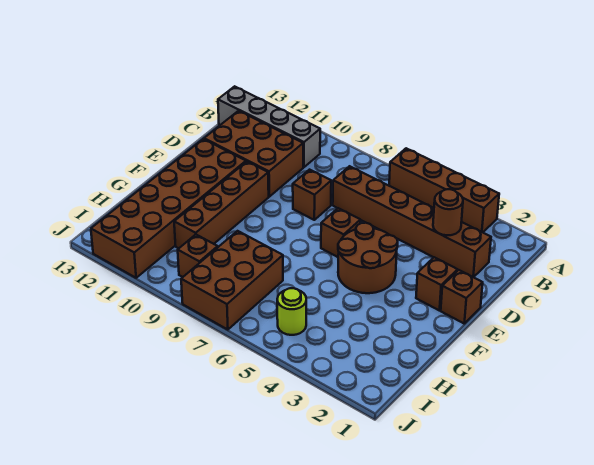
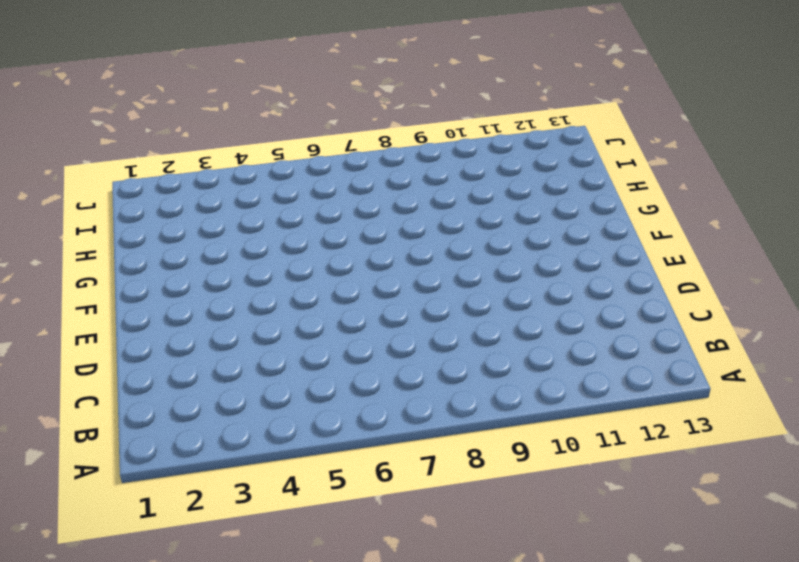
none -> brown 1x4 brick [389,148,499,232]
none -> grey 1x4 brick [218,86,320,167]
none -> brown 1x6 brick [333,166,491,277]

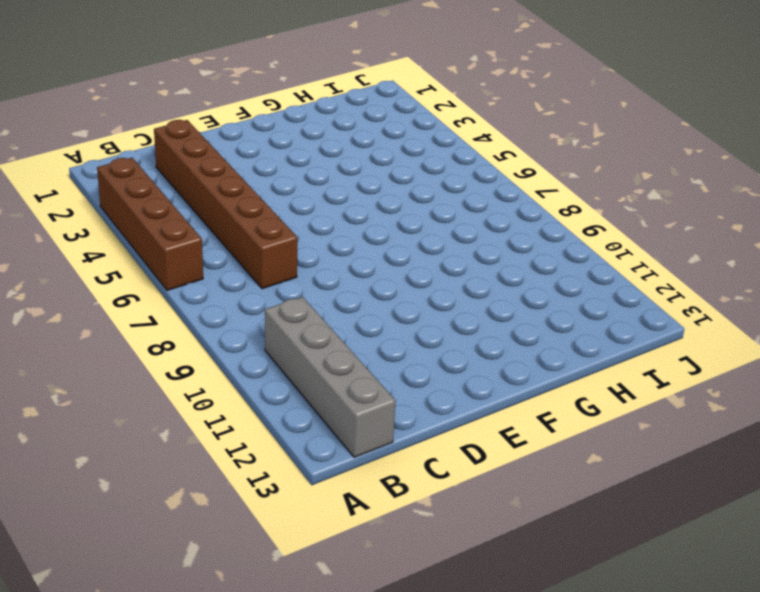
none -> brown 2x3 brick [204,111,303,197]
none -> brown 1x1 brick [293,170,331,220]
none -> brown 1x1 brick [441,270,483,323]

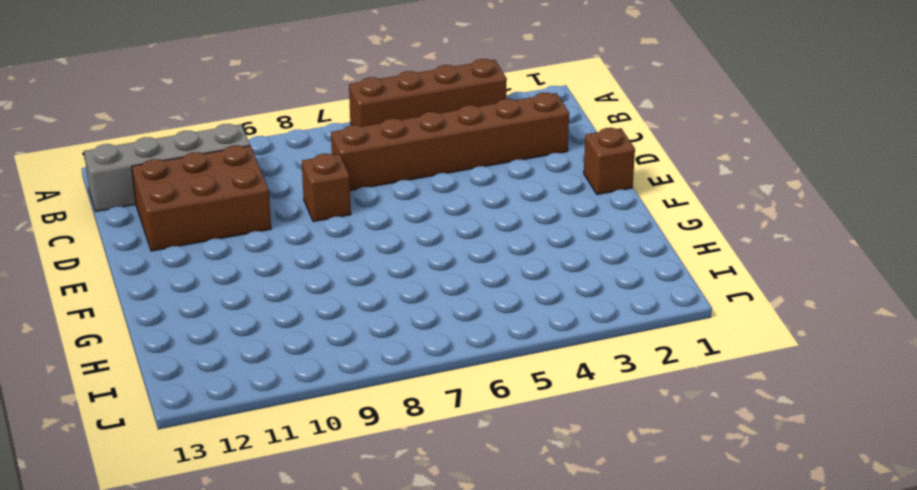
none -> brown 1x1 brick [416,257,458,310]
none -> brown 2x2 round brick [338,223,398,293]
none -> brown 1x1 brick [321,208,360,257]

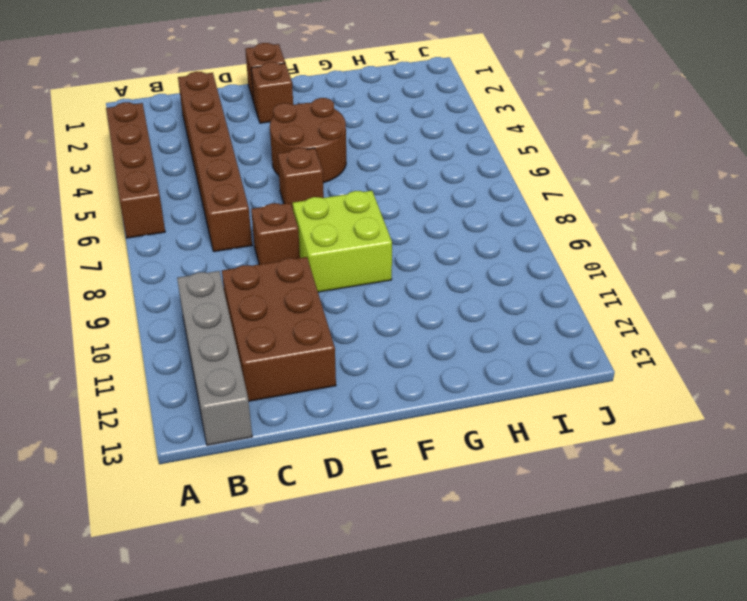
lime 2x2 brick [293,191,392,292] -> none
none -> brown 1x4 brick [174,162,269,249]
none -> brown 2x6 brick [91,139,246,278]
none -> brown 2x3 brick [181,231,283,330]

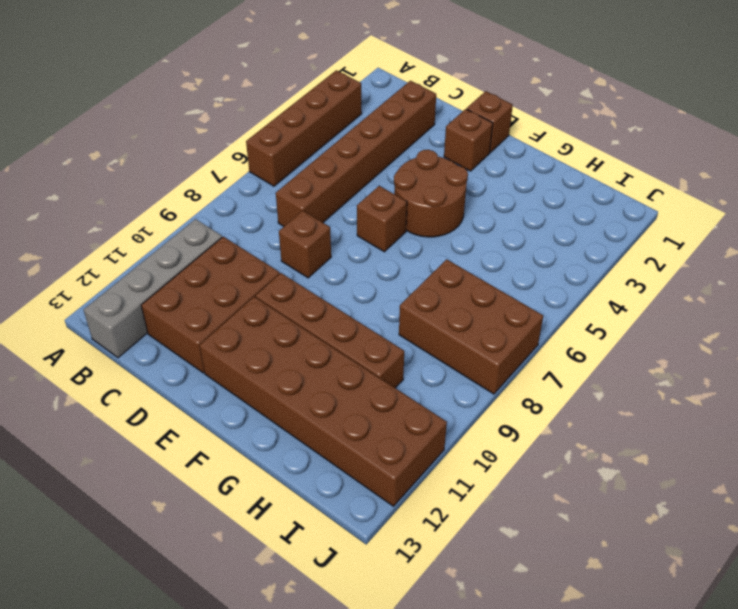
none -> lime 1x1 round brick [277,288,306,335]
none -> brown 1x1 brick [178,235,218,277]
none -> brown 1x1 round brick [433,189,463,235]

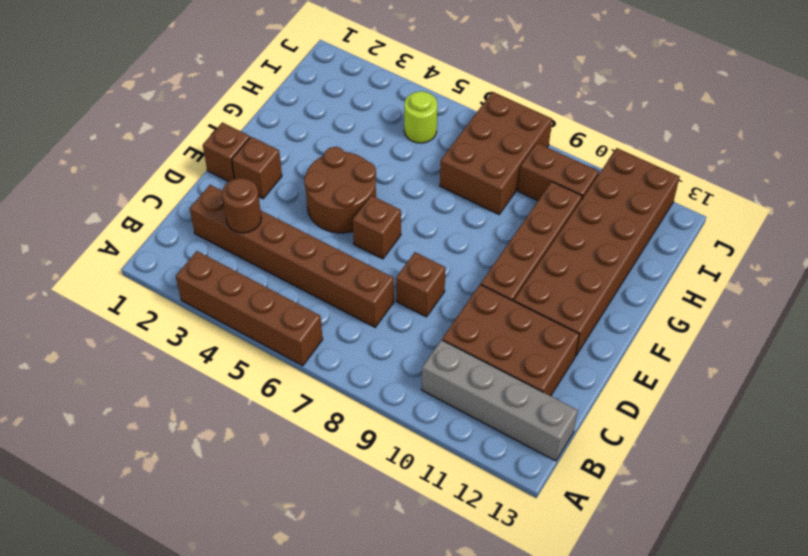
brown 1x2 brick [518,143,599,201] -> brown 1x1 brick [178,235,218,277]

